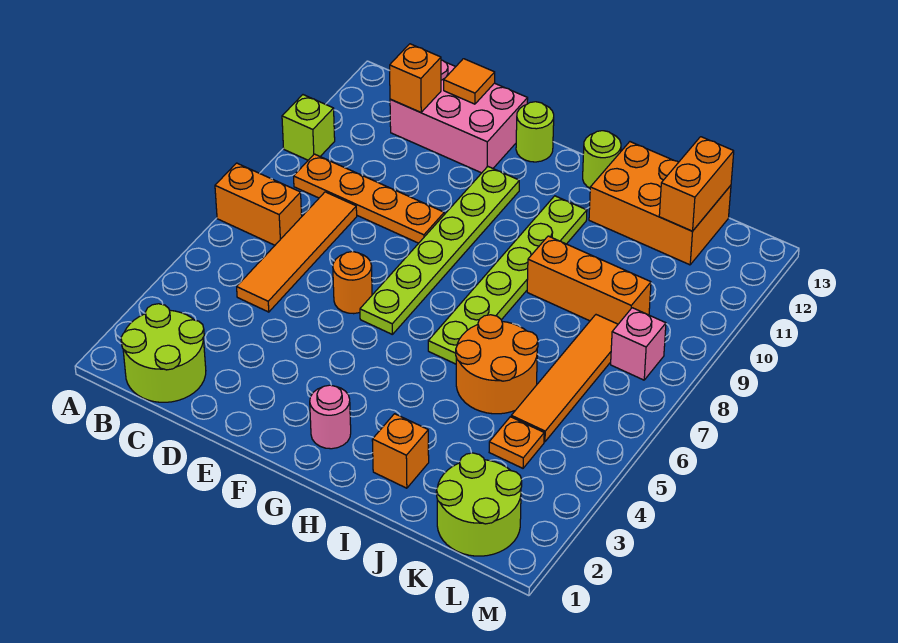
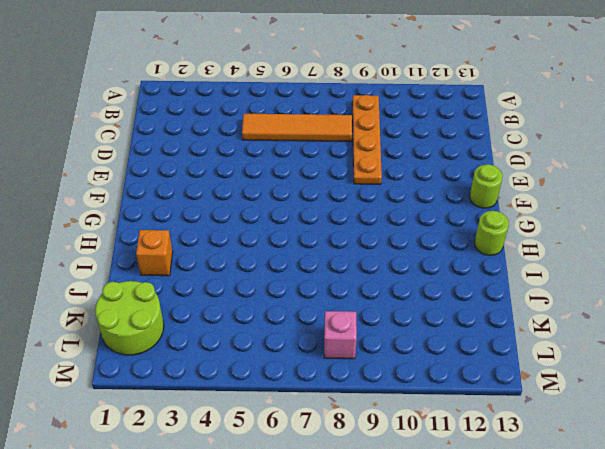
none -> orange 1x2 brick [215,163,302,245]
none -> lime 1x1 brick [282,95,335,160]
none -> lime 2x2 round brick [121,304,206,402]

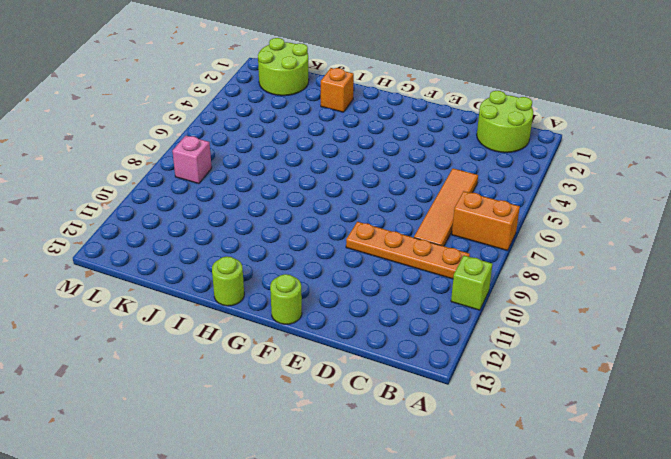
none -> pink 2x3 brick [390,60,528,173]
none -> orange 1x1 round brick [333,252,372,314]
none -> lime 1x6 plate [360,167,519,335]

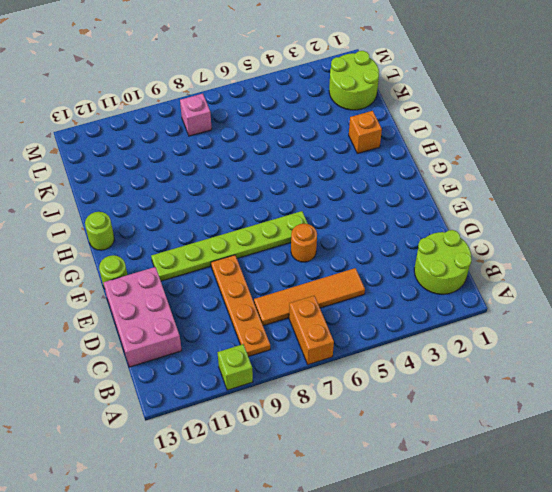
none -> pink 1x1 round brick [310,385,351,449]
none -> lime 1x6 plate [428,196,587,364]
none -> orange 2x2 round brick [456,315,538,414]

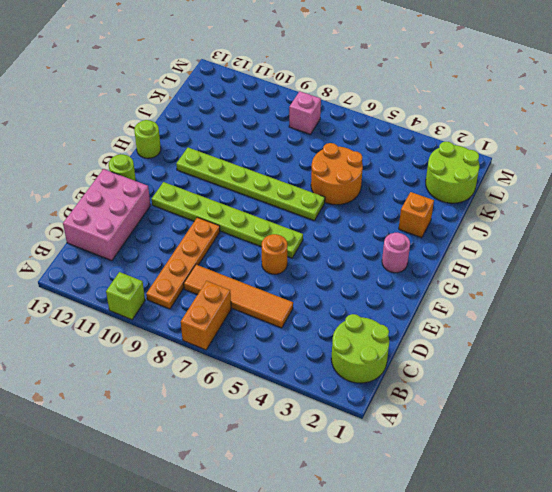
none -> orange 1x3 brick [527,236,651,324]
none -> orange 2x3 brick [589,142,731,265]
none -> orange 1x1 plate [489,417,544,468]

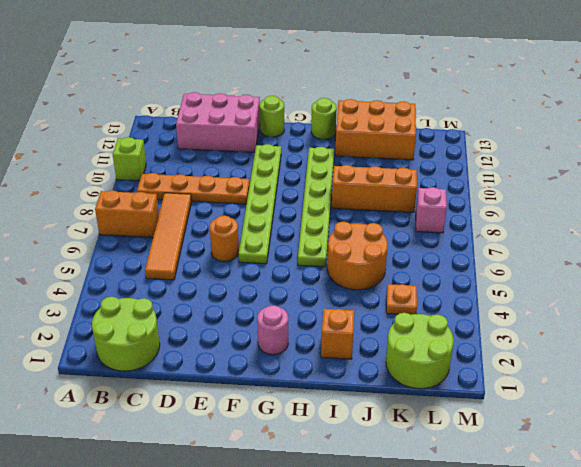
none -> orange 1x4 tile [511,315,618,442]
none -> orange 1x1 brick [390,44,441,112]
none -> orange 1x1 tile [444,59,495,104]

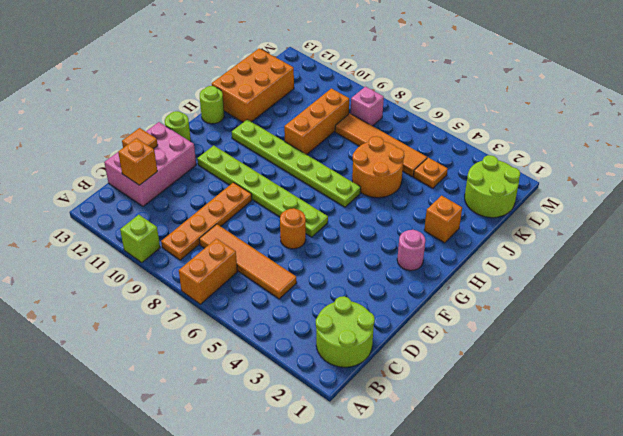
none -> orange 1x2 brick [659,137,734,231]

